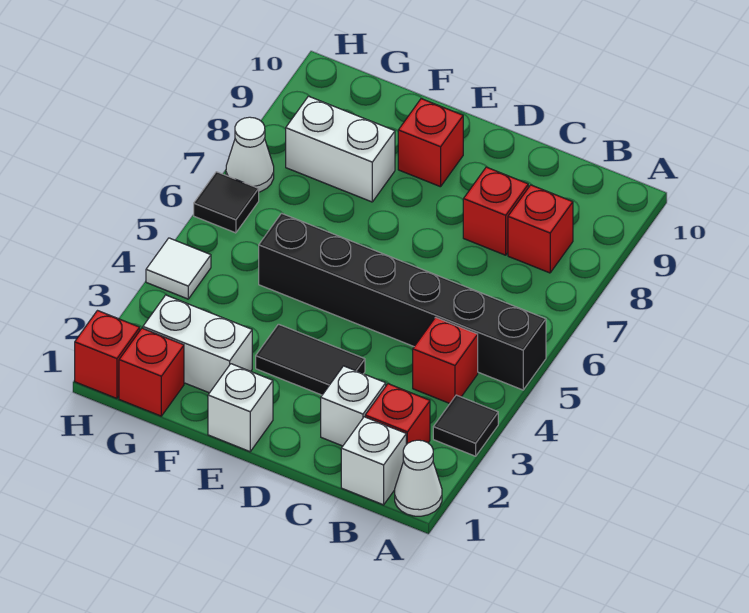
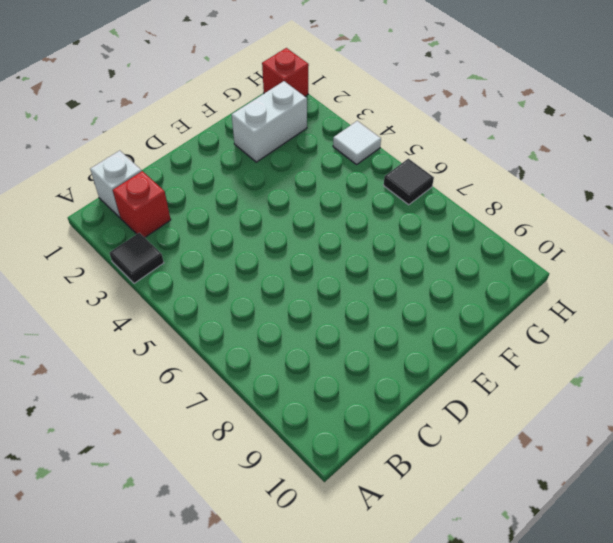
none -> white 1x1 cone [395,440,442,516]
none -> black 1x6 brick [259,213,546,390]
none -> red 1x1 brick [413,317,478,403]

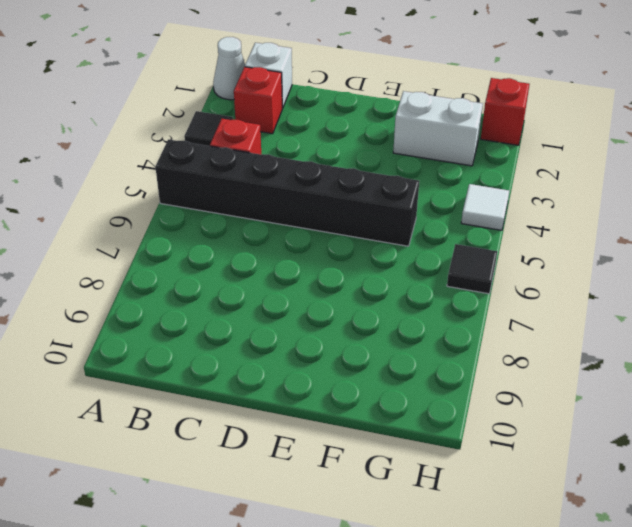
none -> red 1x1 brick [508,185,573,273]
none -> white 1x1 brick [321,366,386,446]
none -> red 1x1 brick [463,167,528,255]

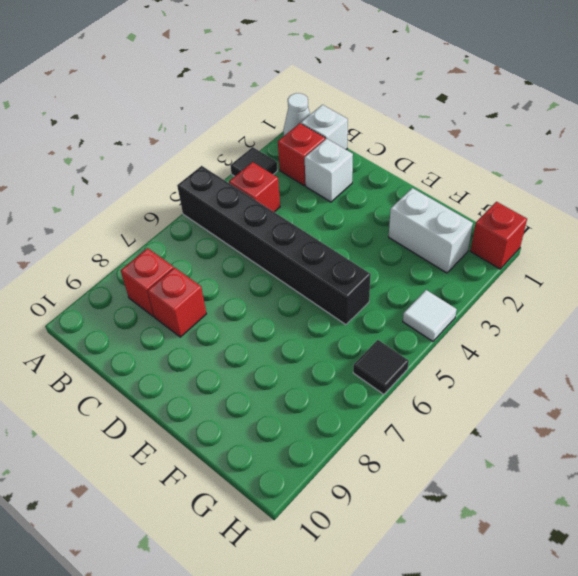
none -> black 1x2 tile [256,324,365,395]
none -> white 1x1 brick [208,364,273,452]
none -> red 1x1 brick [398,99,463,187]

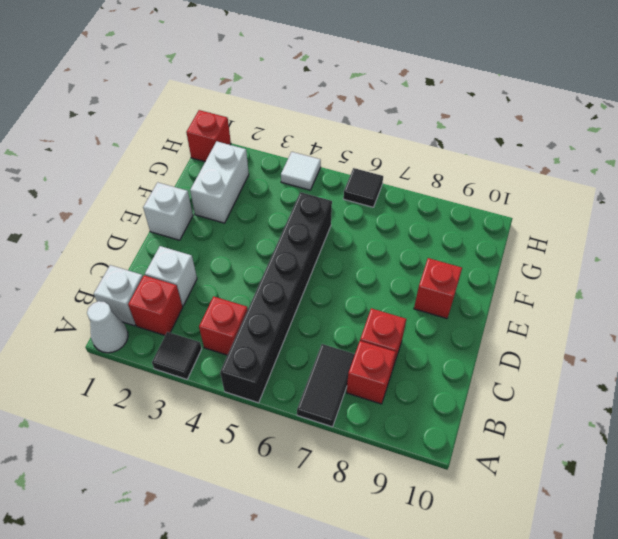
black 1x2 tile [297,344,355,427] -> black 1x2 tile moved to [256,324,365,395]
none -> white 1x2 brick [286,96,395,202]
none -> red 1x1 brick [119,328,184,416]
none -> white 1x1 cone [226,117,274,192]

